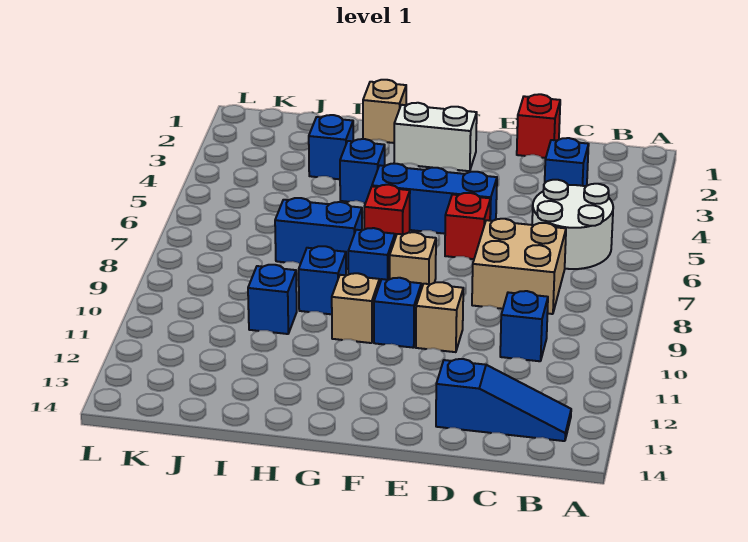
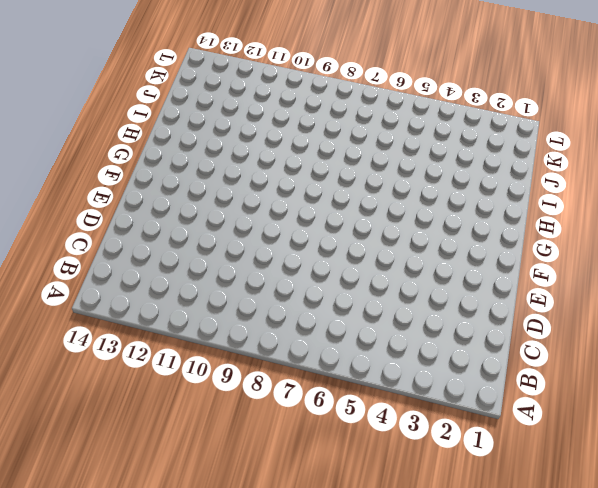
none -> white 2x2 round brick [532,180,613,269]
none -> blue 1x3 slope [436,359,571,441]
none -> blue 1x1 brick [545,138,589,186]

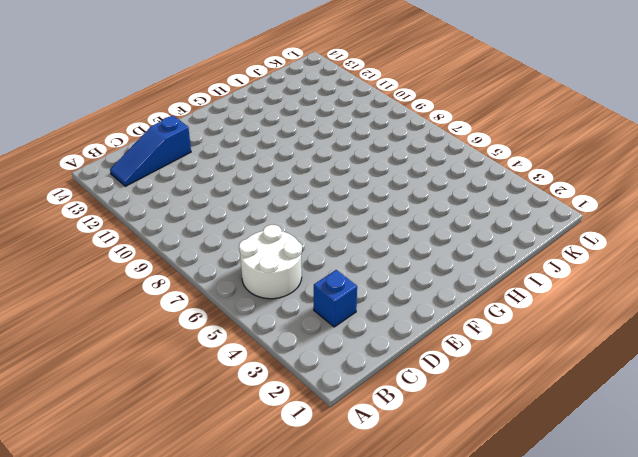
none -> tan 2x2 brick [472,219,566,314]
none -> blue 1x1 brick [500,291,548,361]
none -> red 1x1 brick [517,94,560,158]

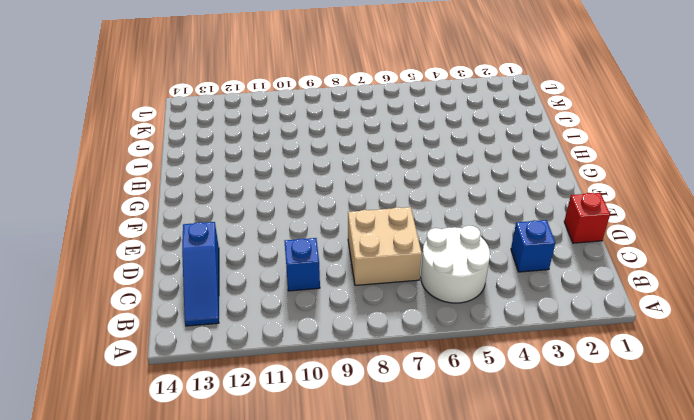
none -> blue 1x3 brick [372,164,497,234]
none -> red 1x1 brick [445,193,491,259]
none -> tan 1x1 brick [416,282,463,352]

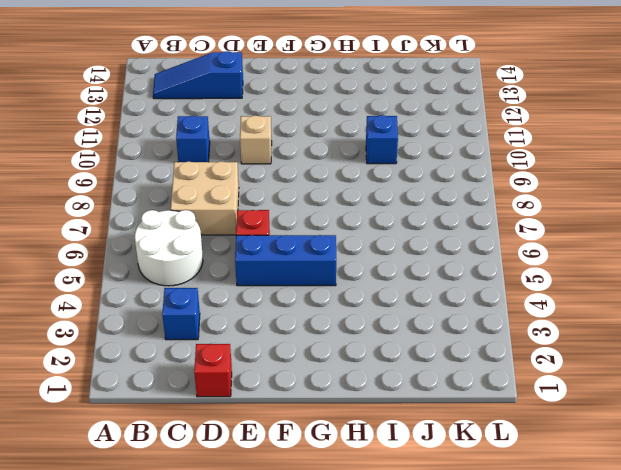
none -> white 1x2 brick [394,103,477,171]
none -> tan 1x1 brick [390,232,436,289]
none -> blue 1x1 brick [374,278,421,348]

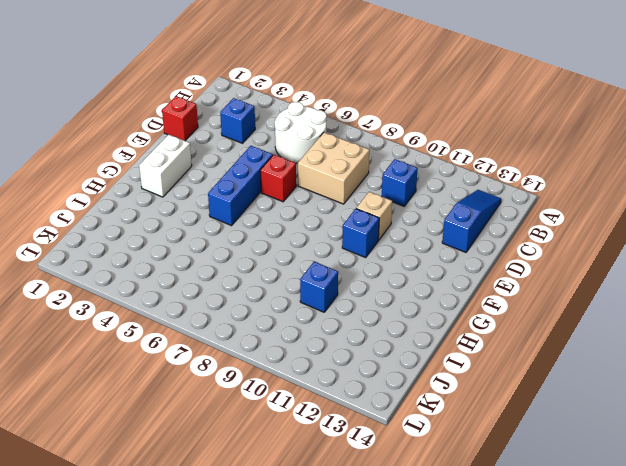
none -> tan 1x1 brick [390,232,436,289]
none -> red 1x1 brick [364,185,410,238]
none -> blue 1x1 brick [348,228,395,285]

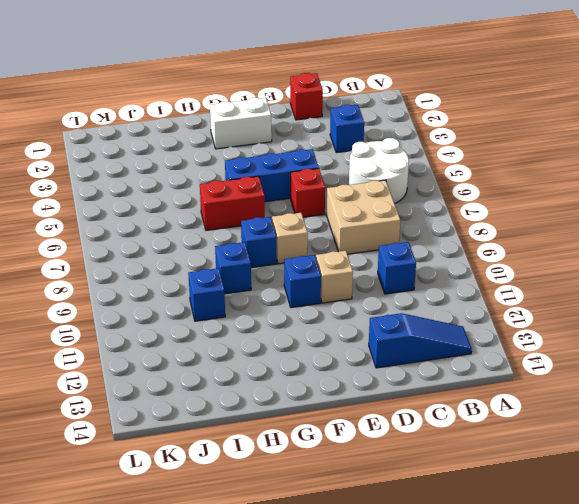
red 1x2 brick [200,176,265,230] -> red 1x1 brick [364,185,410,238]
none -> tan 1x1 brick [332,273,379,343]
none -> tan 1x1 brick [363,80,406,143]
none -> blue 1x1 brick [340,139,385,203]

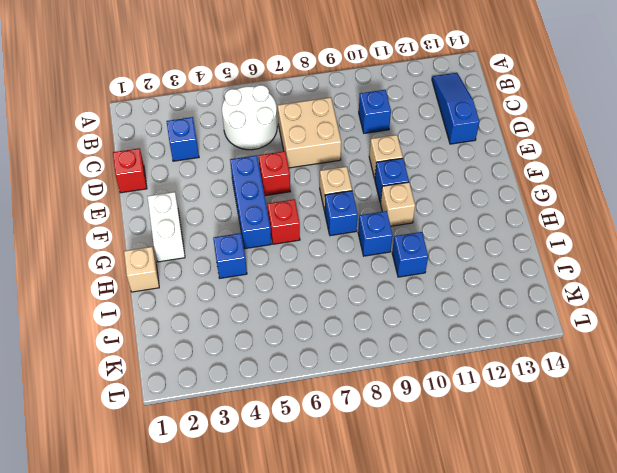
none -> blue 1x2 brick [275,198,362,269]
none -> blue 1x1 brick [309,115,353,179]

